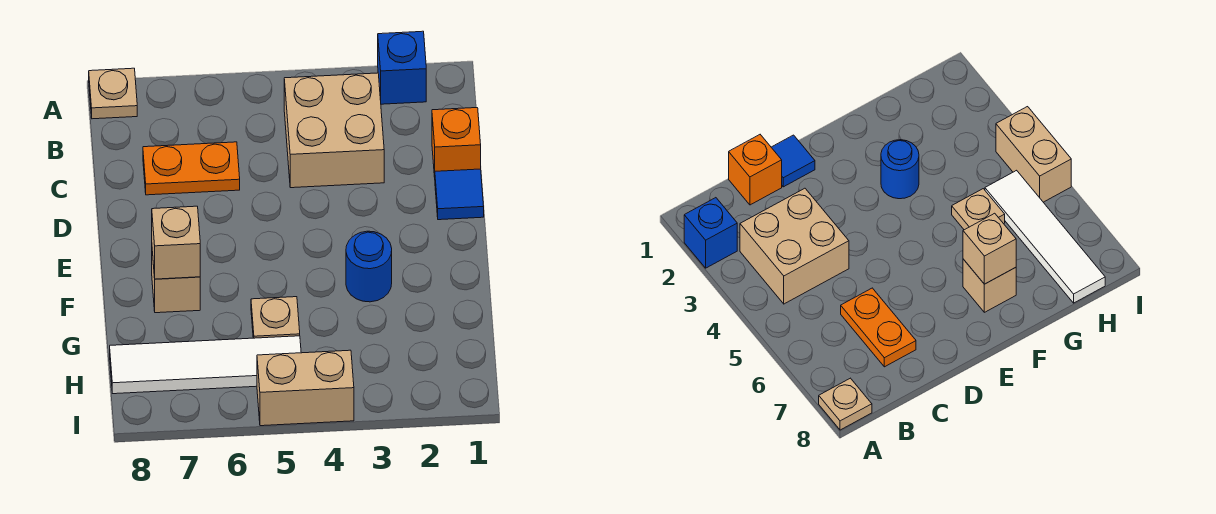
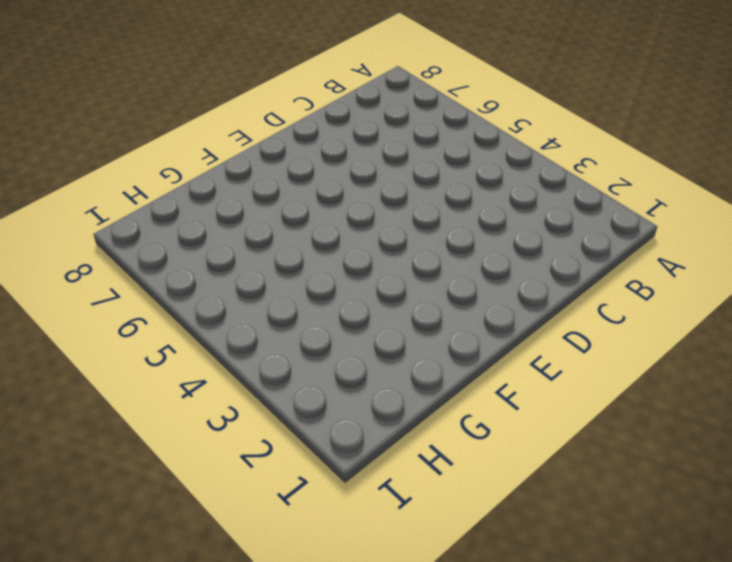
none -> blue 1x1 brick [378,31,426,104]
none -> tan 1x1 plate [89,68,137,119]
none -> tan 2x2 brick [284,73,384,188]

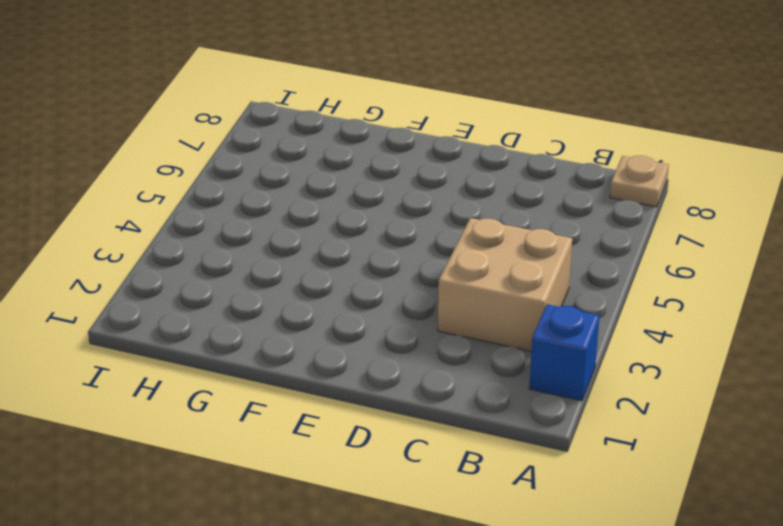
none -> orange 1x1 brick [432,108,481,177]
none -> orange 1x2 plate [143,142,240,195]
none -> blue 1x1 tile [435,169,484,220]

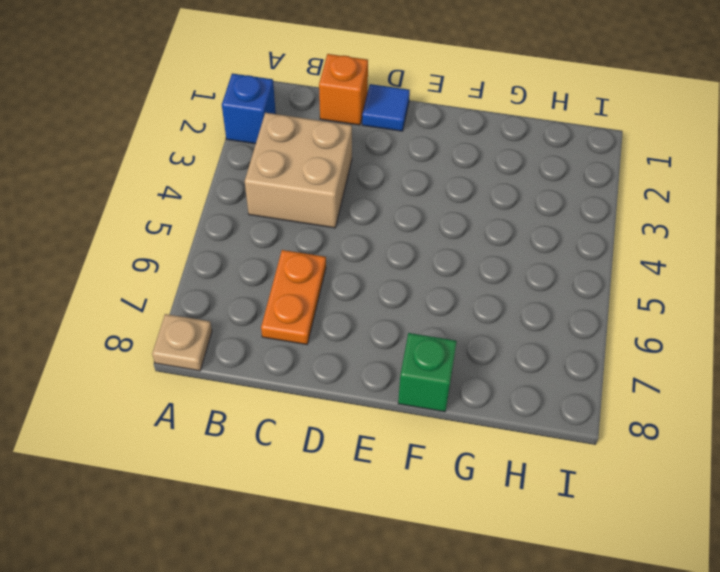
green 1x1 brick [398,333,457,412] -> none
none -> blue 1x1 round brick [346,231,392,302]
none -> tan 1x1 brick [152,252,200,313]
none -> tan 1x1 plate [251,297,300,338]

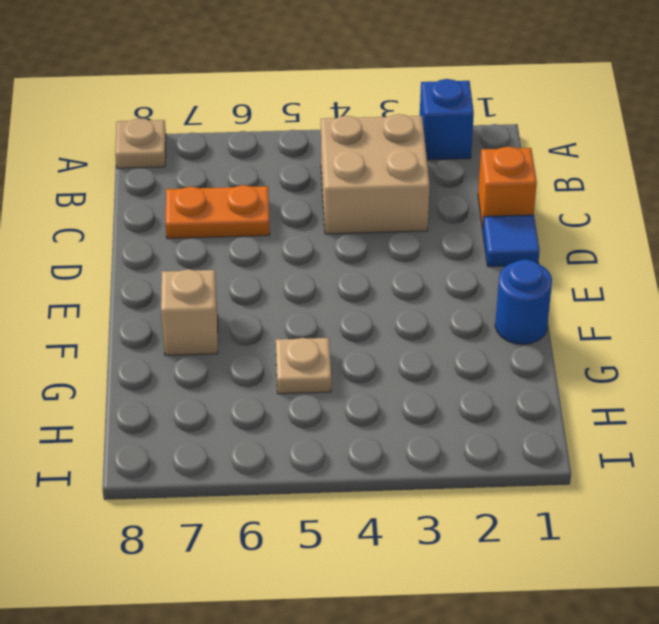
blue 1x1 round brick [495,259,552,344] -> blue 1x1 round brick moved to [346,231,392,302]
none -> white 1x4 tile [110,336,301,394]
none -> tan 1x2 brick [257,350,354,426]
none -> tan 1x1 brick [152,206,200,279]

